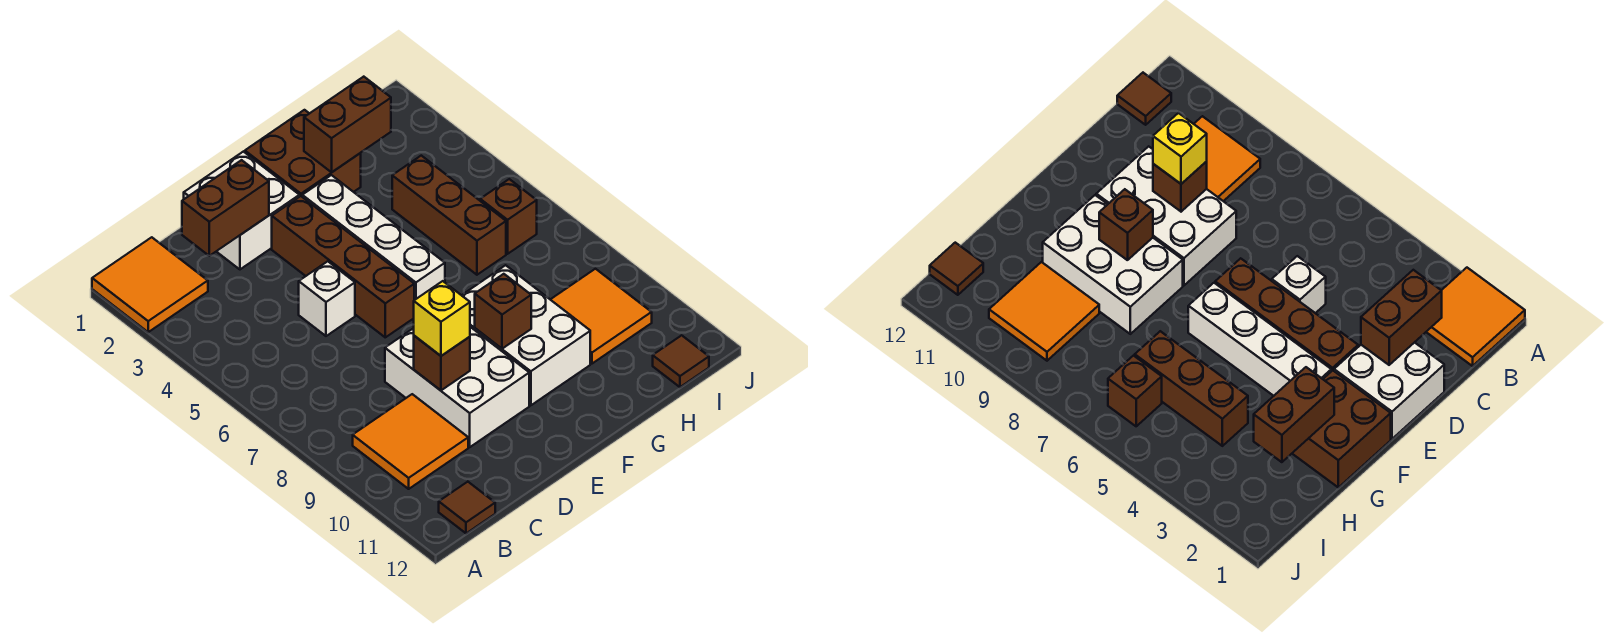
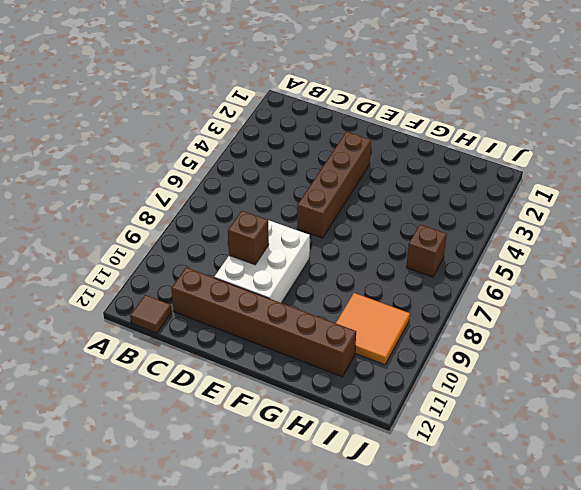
brown 1x6 brick [171,268,356,377] -> none
none -> orange 2x2 tile [92,237,208,332]
none -> orange 2x2 tile [353,394,468,489]
none -> white 2x2 brick [184,152,300,269]

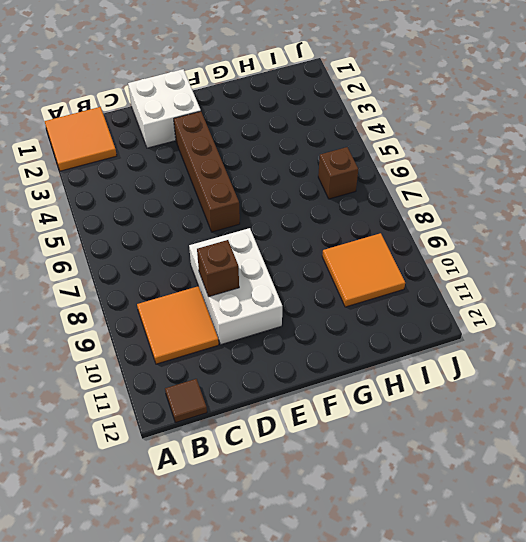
none -> white 1x1 brick [299,261,355,336]
none -> brown 2x2 brick [245,110,361,196]
none -> white 1x4 brick [302,175,445,300]

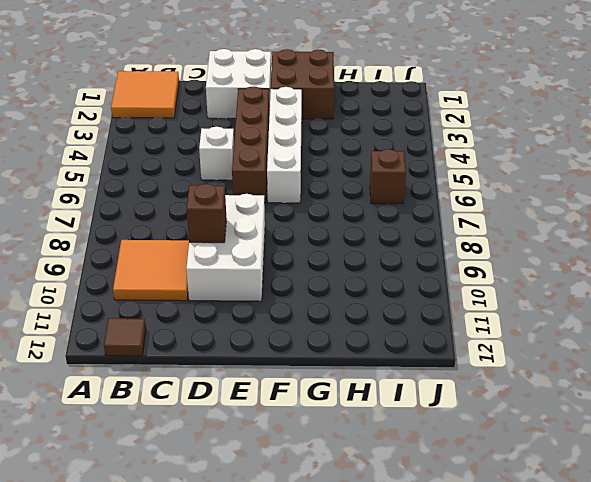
none -> white 2x3 brick [462,265,590,405]
none -> brown 1x3 brick [392,156,506,275]
none -> orange 2x2 tile [550,269,652,364]

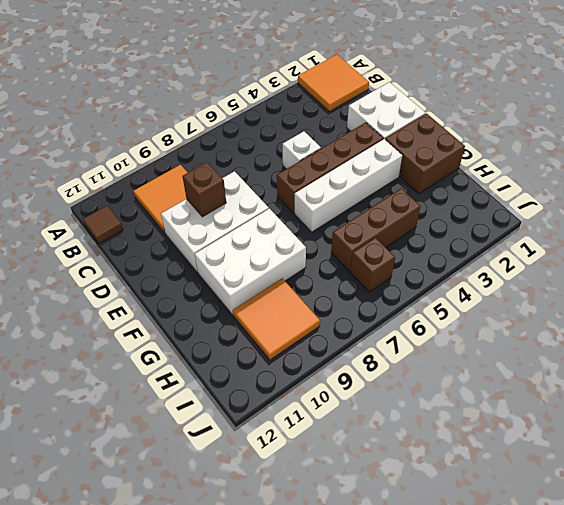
none -> brown 1x1 tile [653,335,709,387]
none -> brown 1x2 brick [182,160,269,256]
none -> brown 1x1 brick [475,274,531,349]

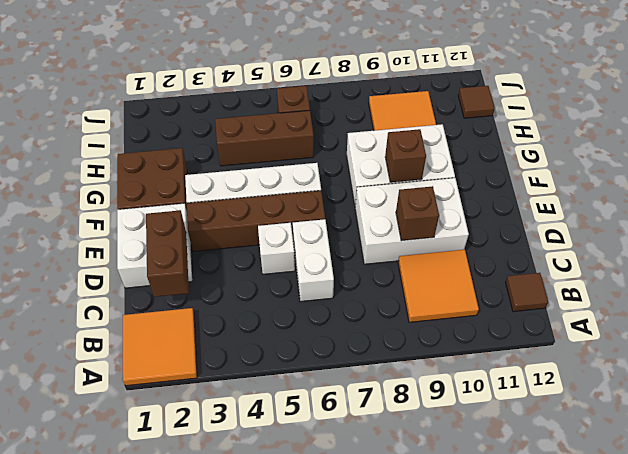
white 1x2 brick [293,219,334,302] -> none
none -> brown 1x2 brick [304,77,391,172]
none -> yellow 1x1 brick [414,281,470,356]

